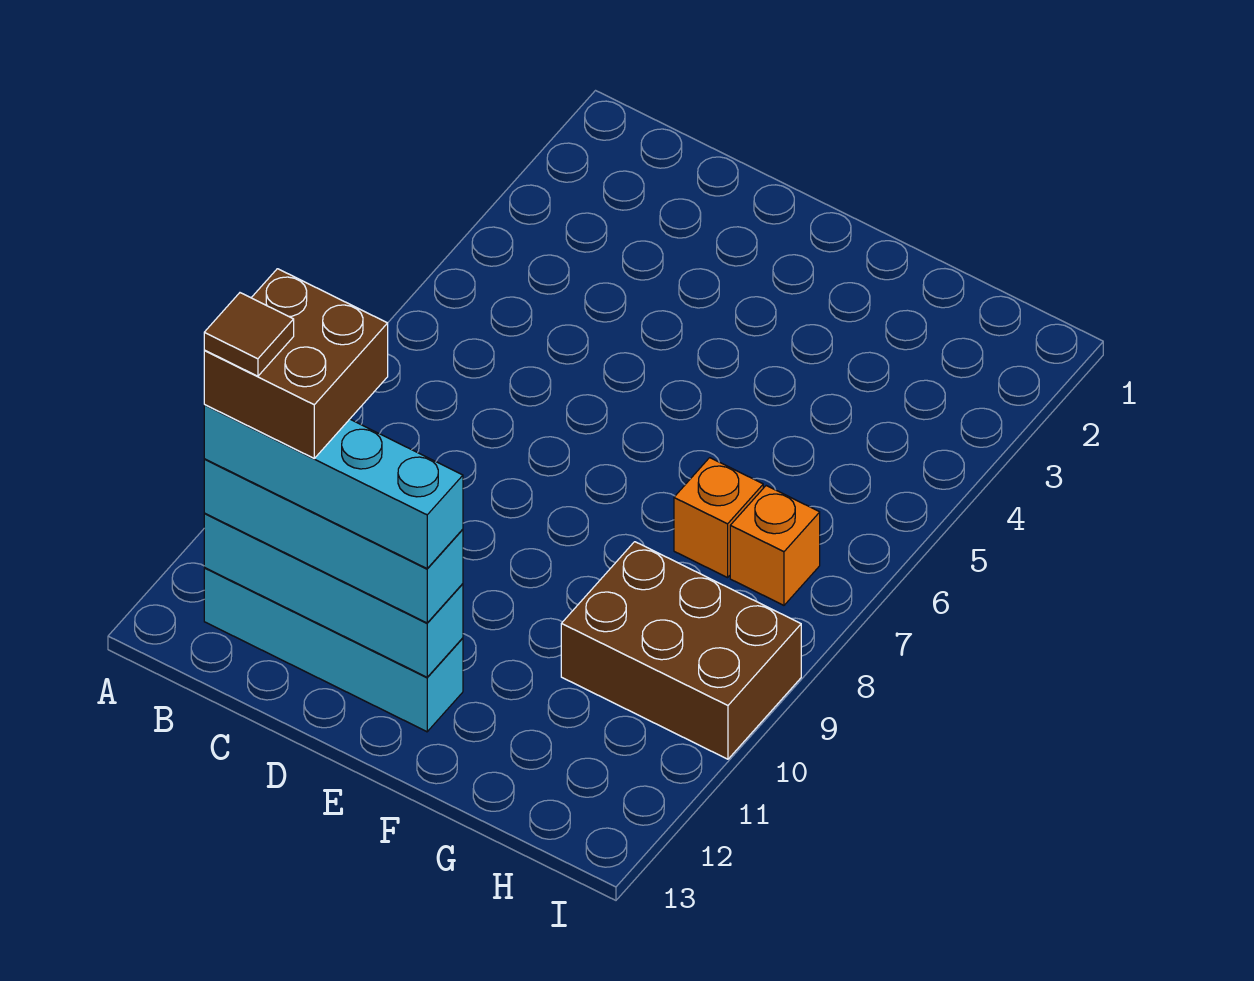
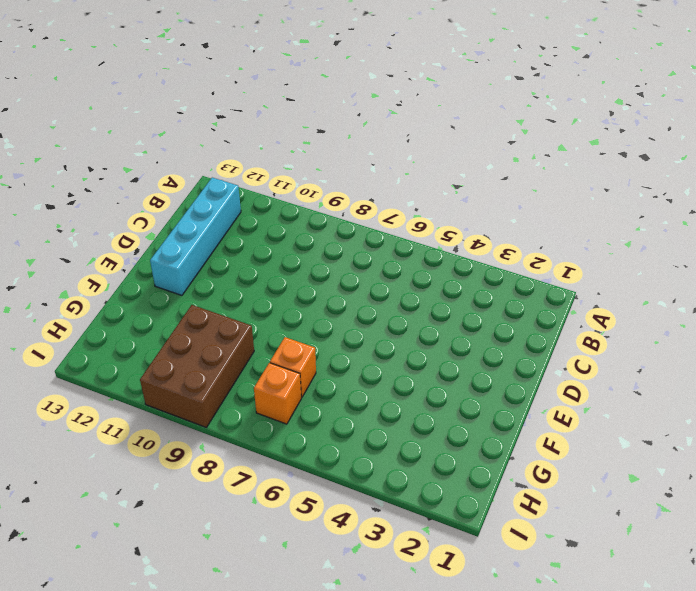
none -> cyan 1x4 brick [204,514,463,677]
none -> cyan 1x4 brick [204,459,463,623]

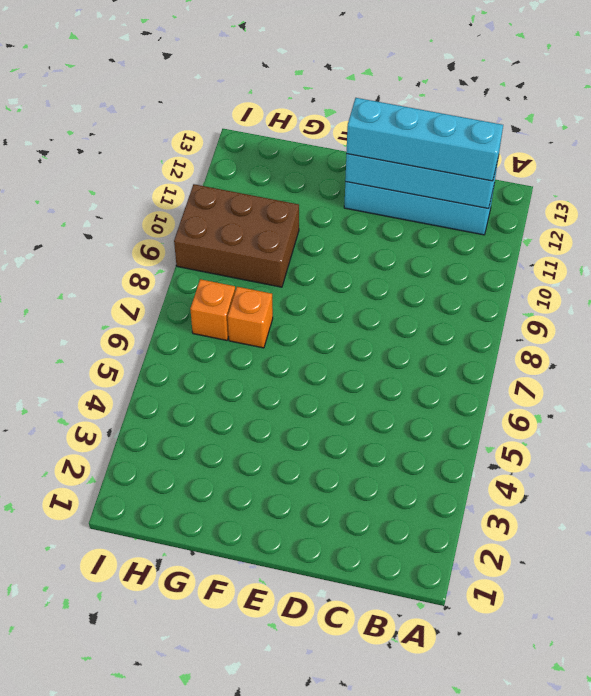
none -> cyan 1x4 brick [204,404,463,569]
none -> brown 2x2 brick [204,269,388,458]

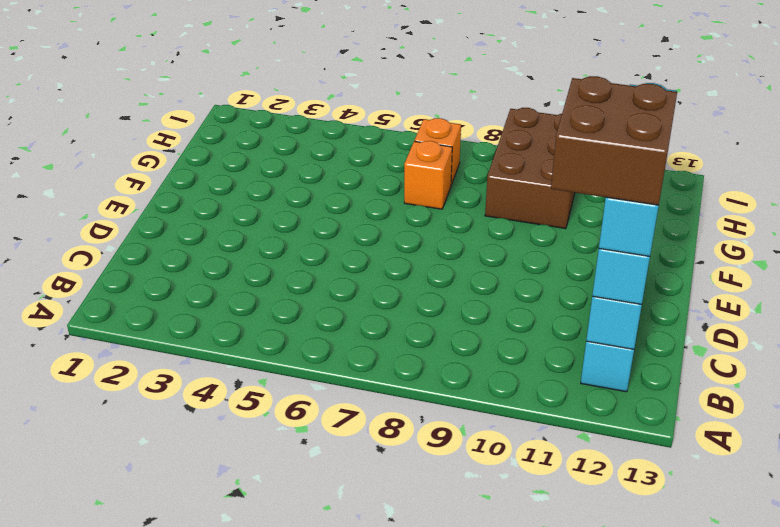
none -> brown 1x1 tile [204,293,294,376]

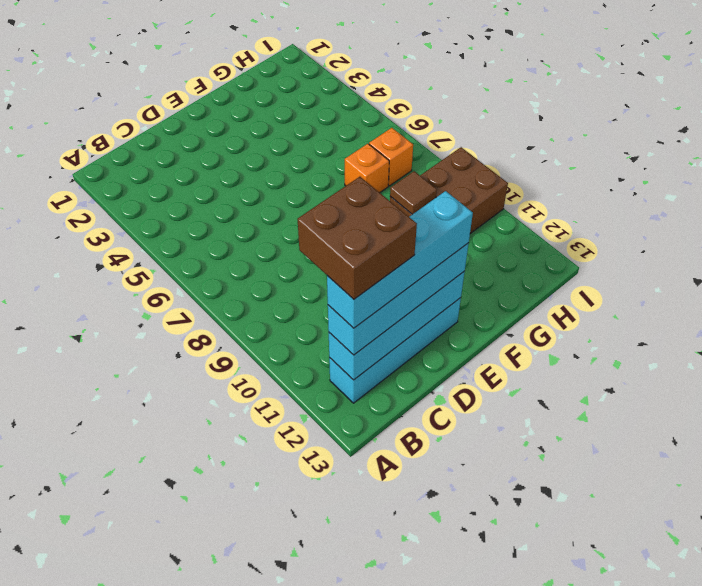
brown 1x1 tile [390,171,437,214] -> brown 1x1 tile moved to [204,293,294,376]

